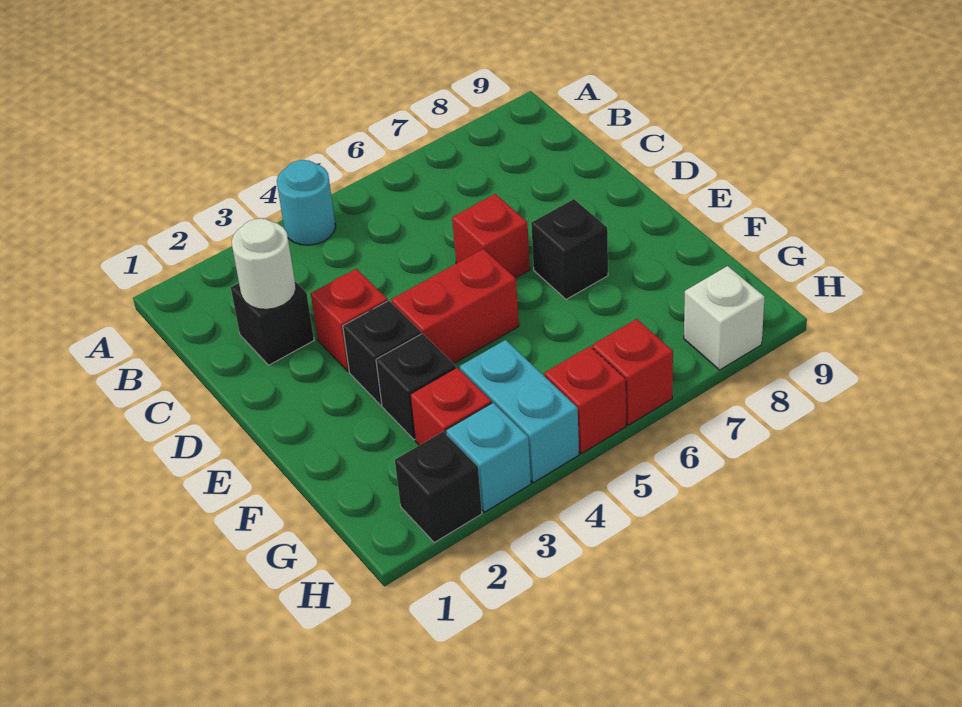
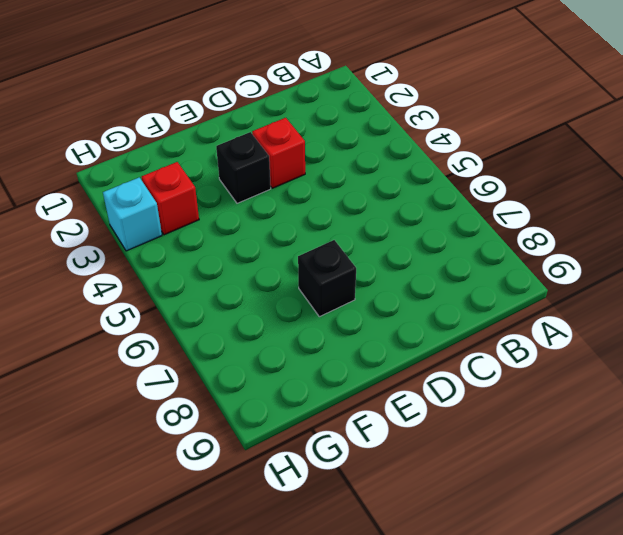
none -> cyan 1x1 round brick [277,160,336,245]
none -> black 1x1 brick [231,282,314,365]
none -> red 1x1 brick [452,194,530,278]

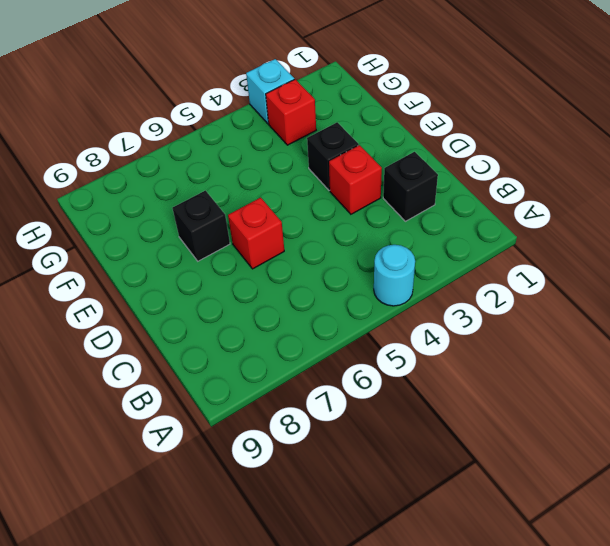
none -> red 1x2 brick [391,249,519,364]
none -> black 1x1 brick [376,334,456,440]
none -> cyan 1x2 brick [460,340,579,483]

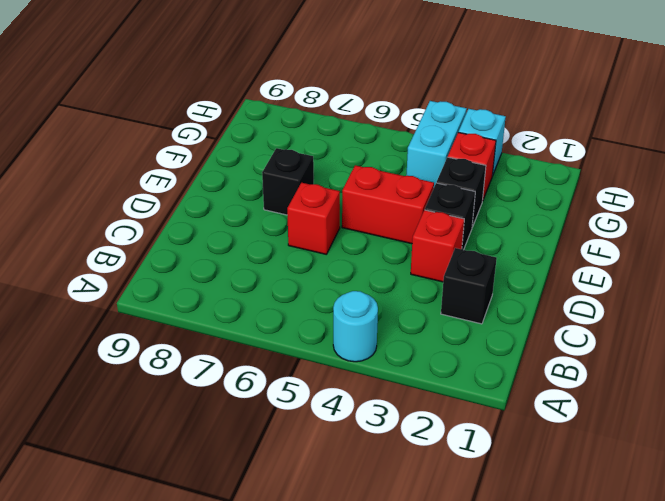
none -> black 1x1 brick [395,432,482,542]
none -> red 1x1 brick [544,346,626,454]
none -> red 1x1 brick [592,319,673,425]

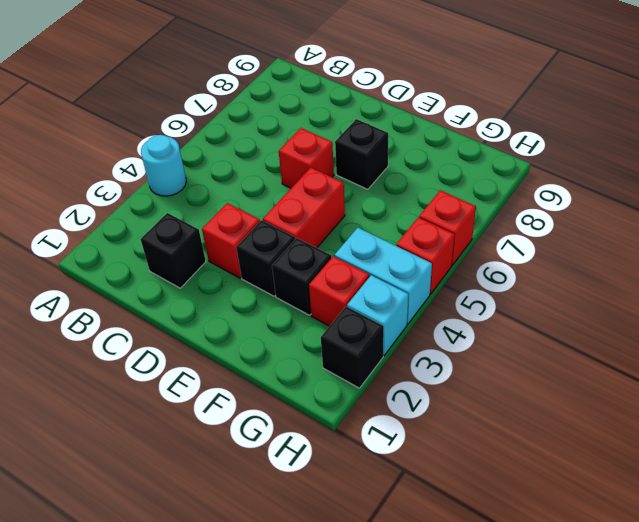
none -> white 1x1 brick [684,266,765,370]
none -> white 1x1 round brick [232,218,296,309]

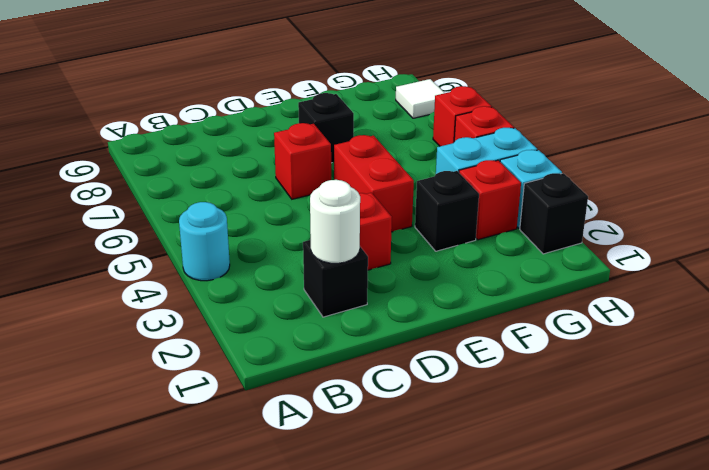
white 1x1 tile [396,79,444,118] -> white 1x1 brick [684,266,765,370]
none -> black 1x1 brick [343,301,421,405]

